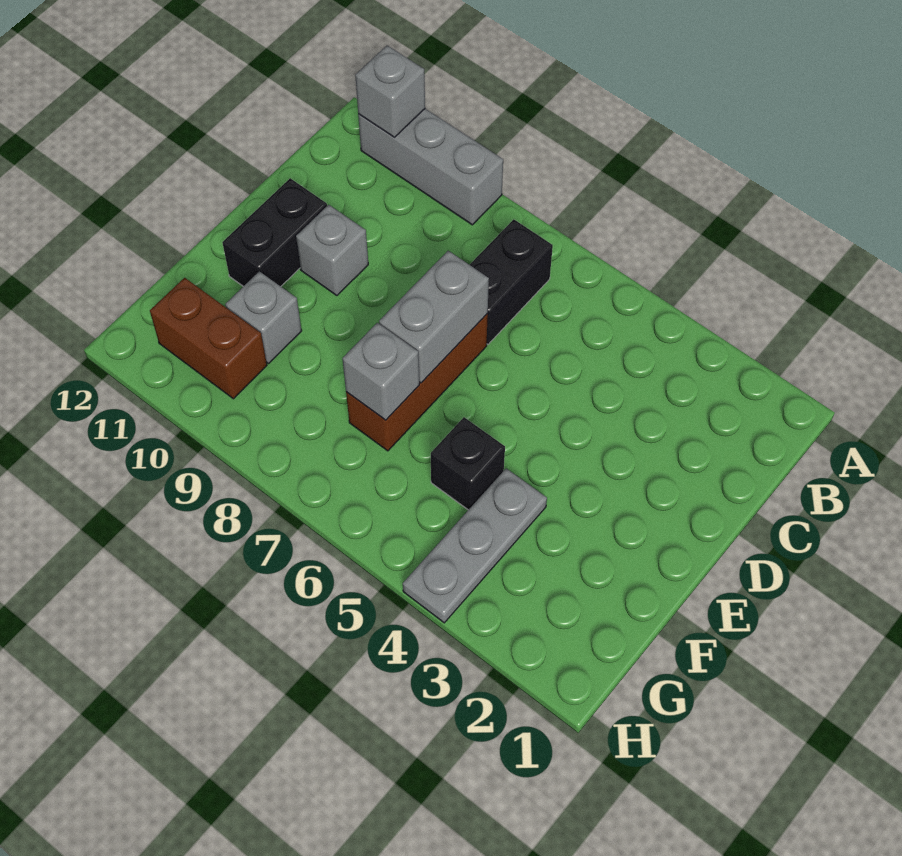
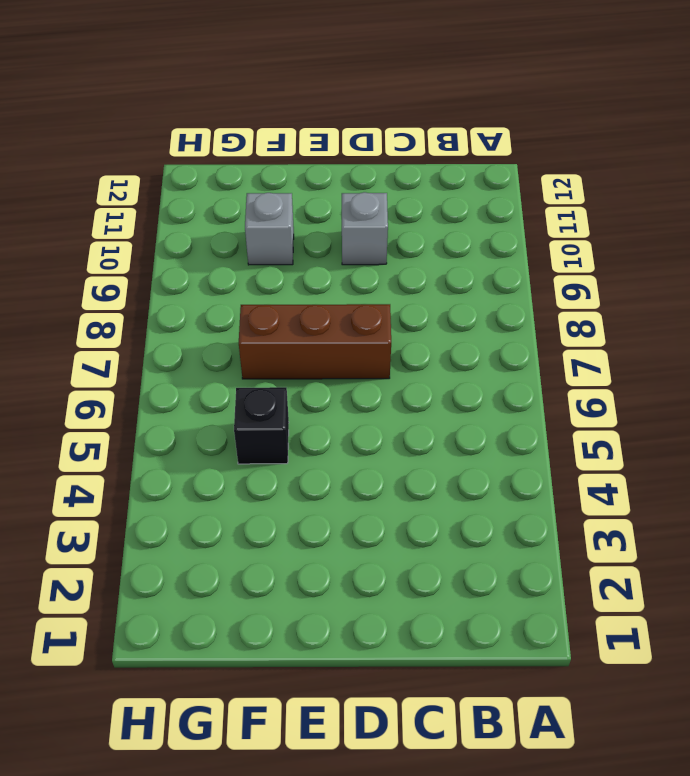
none -> grey 1x3 brick [358,109,503,225]
none -> black 1x2 brick [470,219,553,344]
none -> black 1x2 brick [222,178,327,286]

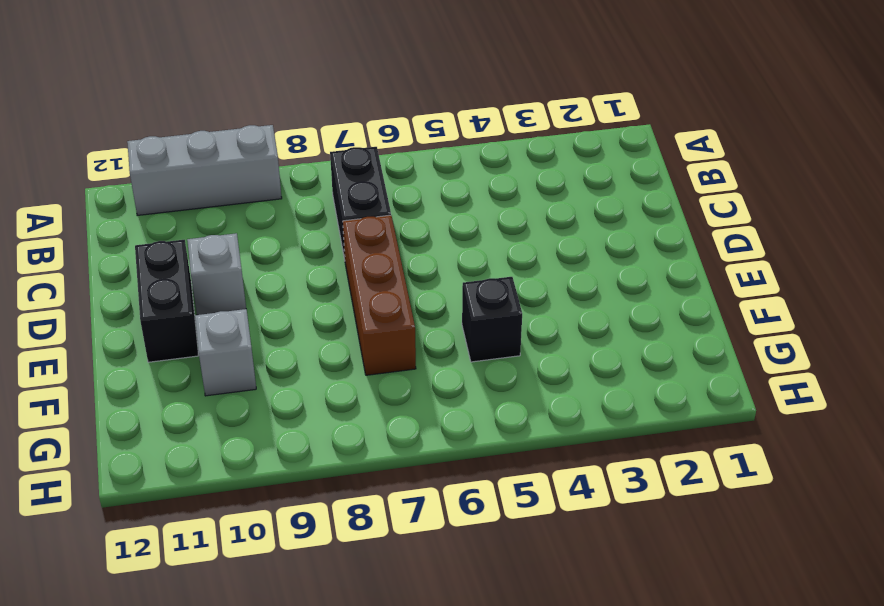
none -> grey 1x3 plate [403,469,547,623]
none -> brown 1x2 brick [150,278,267,399]
none -> grey 1x1 brick [355,46,425,137]

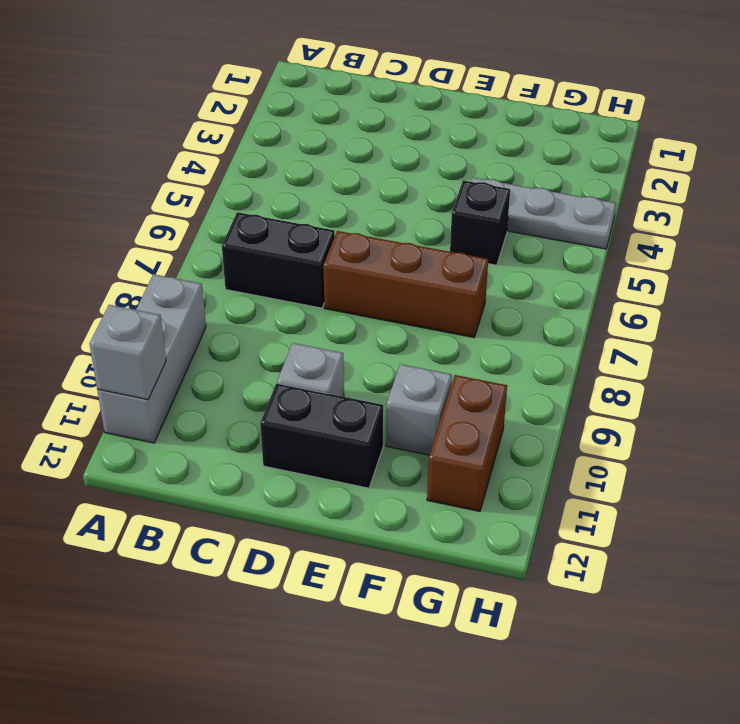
none -> grey 1x2 brick [379,251,489,383]
none -> grey 1x1 brick [342,323,419,420]

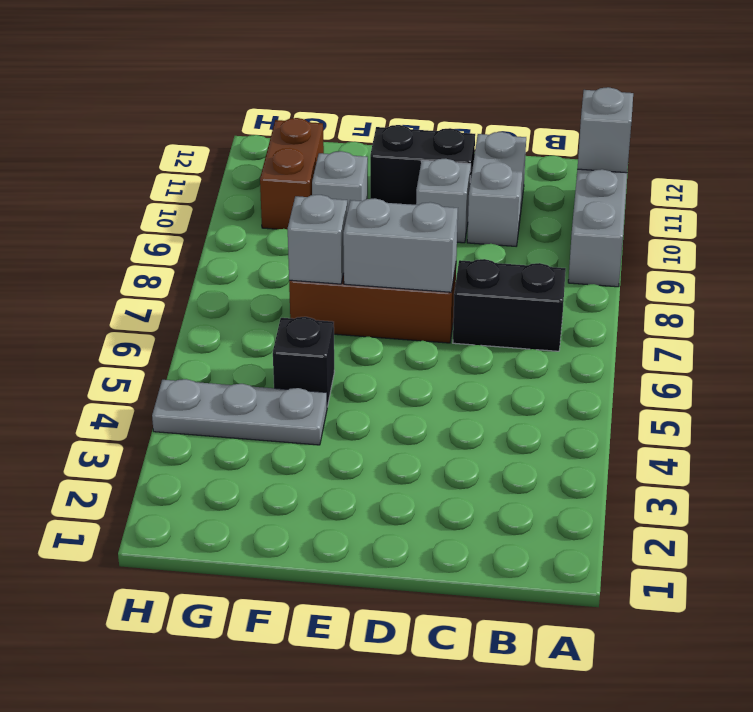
grey 1x2 brick [467,132,526,246] -> none

